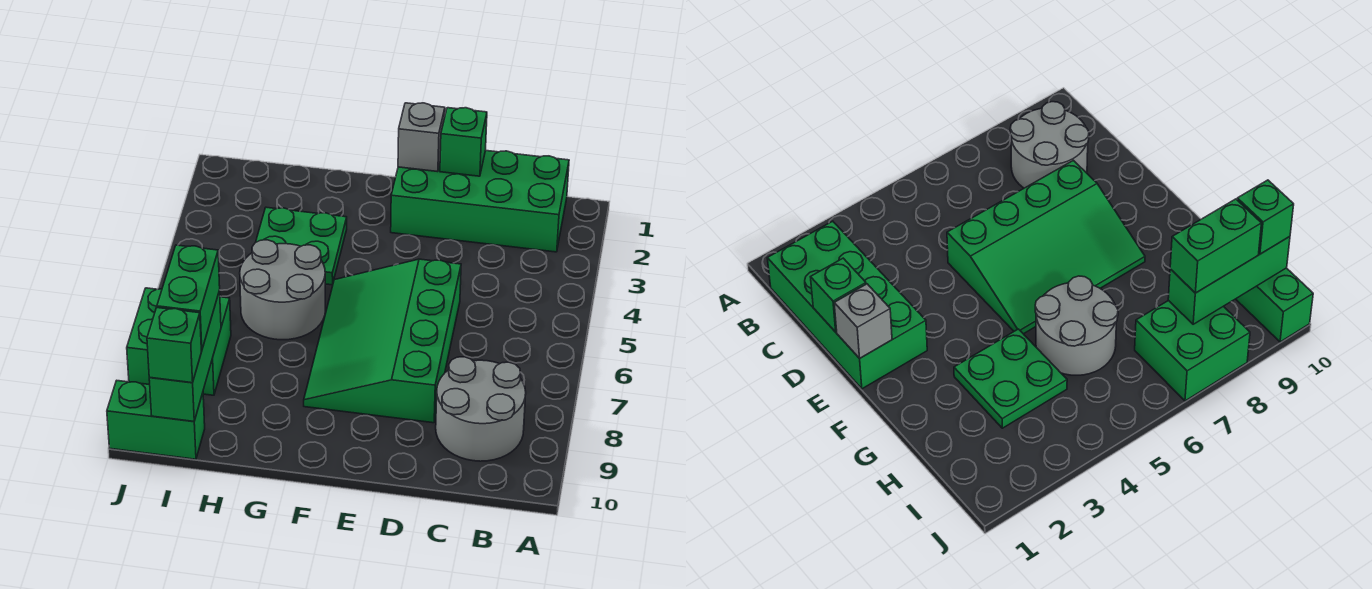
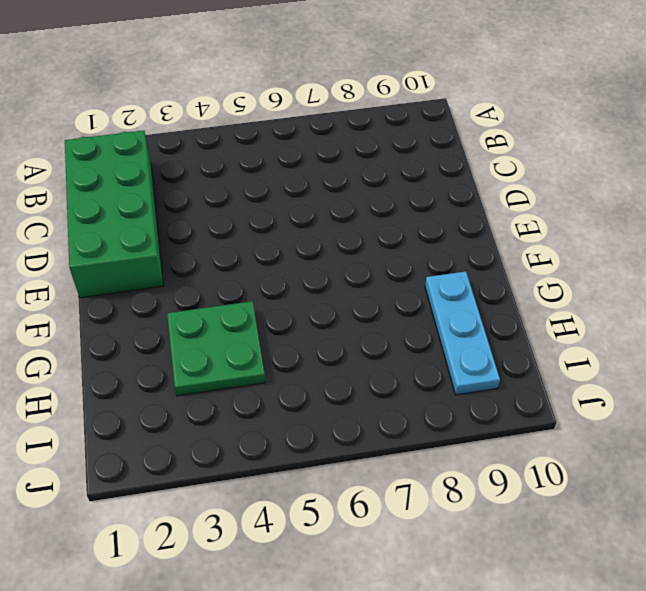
cyan 1x3 plate [425,272,500,395] -> none
none -> grey 2x2 round brick [436,357,526,461]
none -> green 3x4 slope [304,259,461,423]
none -> grey 2x2 round brick [240,240,325,340]

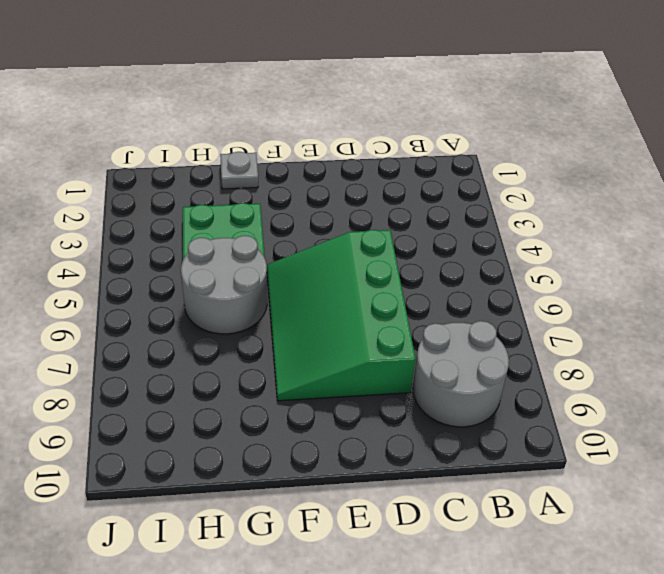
grey 1x1 plate [220,152,258,189] -> none
none -> green 2x4 brick [391,151,569,252]
none -> green 2x2 brick [127,288,231,395]
none -> green 1x2 brick [107,381,205,459]

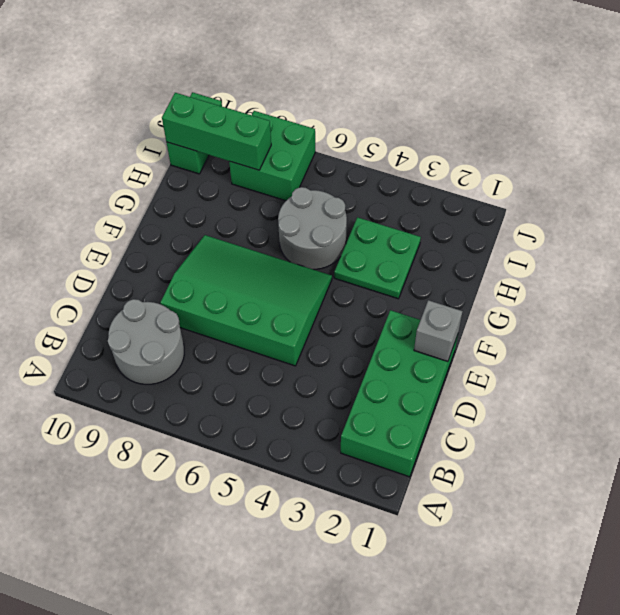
none -> green 1x1 brick [440,108,487,176]
none -> green 1x2 brick [157,245,220,350]
none -> green 1x1 brick [147,308,201,383]

